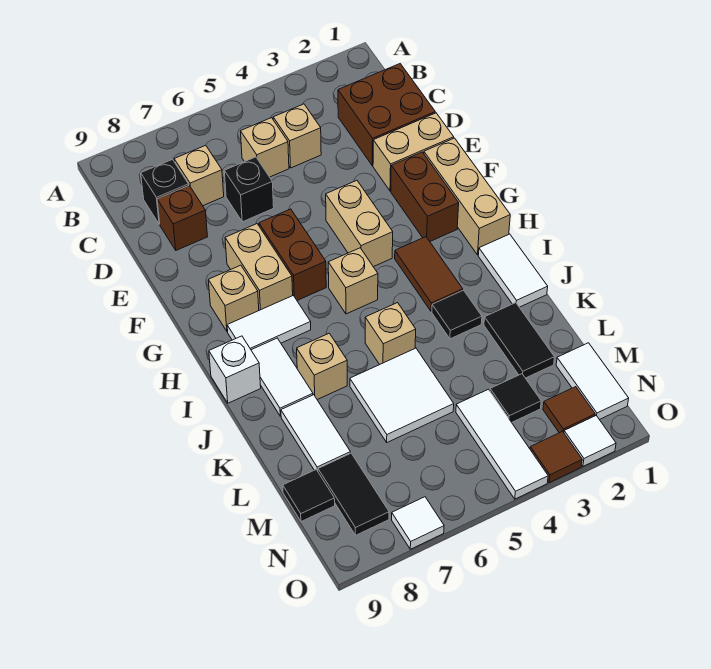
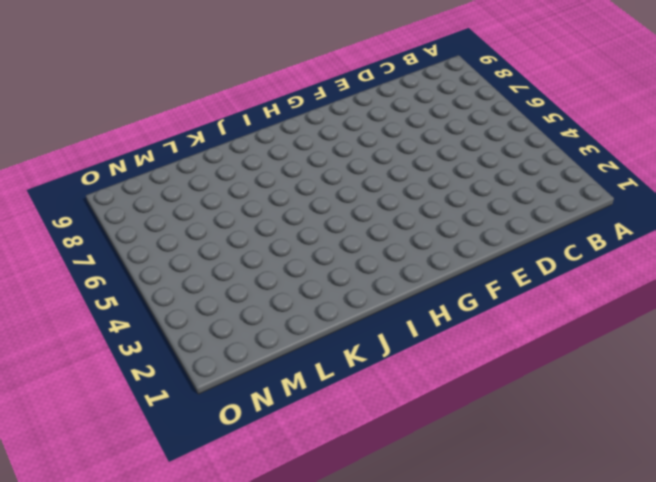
none -> brown 2x2 brick [338,64,435,166]
none -> tan 1x1 brick [273,104,321,168]
none -> tan 1x1 brick [241,118,289,177]
none -> tan 1x1 brick [174,145,224,206]

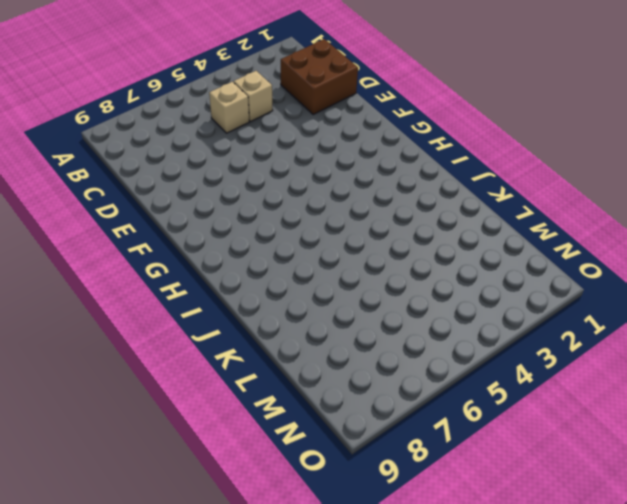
none -> tan 1x1 brick [174,145,224,206]
none -> black 1x1 brick [141,159,189,224]
none -> black 1x1 brick [224,157,274,222]
none -> brown 1x1 brick [157,186,208,250]

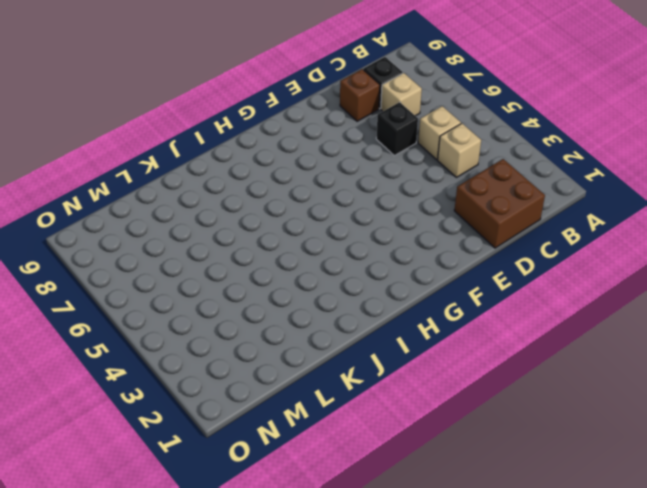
none -> tan 1x2 brick [373,113,454,191]
none -> tan 1x3 brick [424,138,510,255]
none -> brown 1x2 brick [391,152,459,241]
none -> tan 1x2 brick [326,180,393,267]

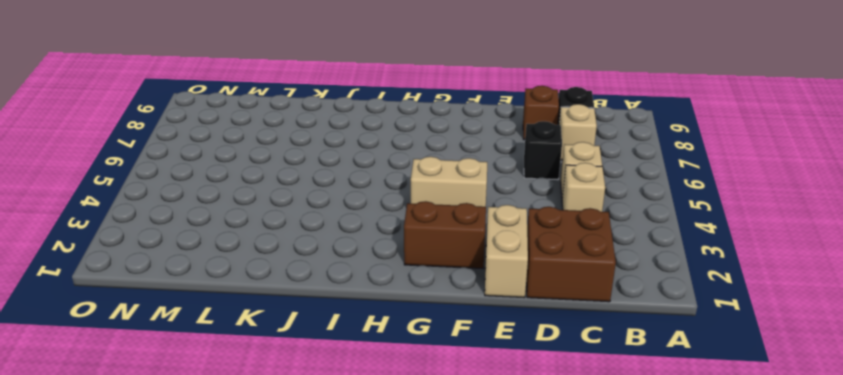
none -> tan 1x3 brick [424,138,510,255]
none -> brown 1x2 brick [259,209,326,300]
none -> tan 1x2 brick [225,224,293,310]
none -> tan 1x1 brick [208,265,259,332]

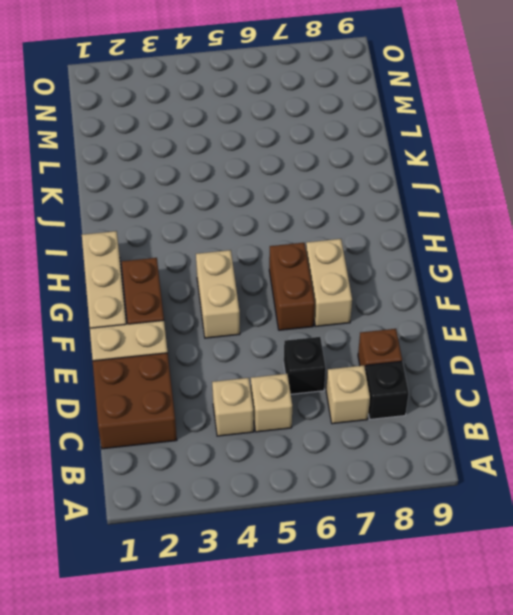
none -> tan 1x1 brick [208,265,259,332]
none -> brown 1x2 tile [395,237,463,311]
none -> tan 1x1 brick [328,248,378,314]
none -> white 1x2 tile [227,296,311,350]

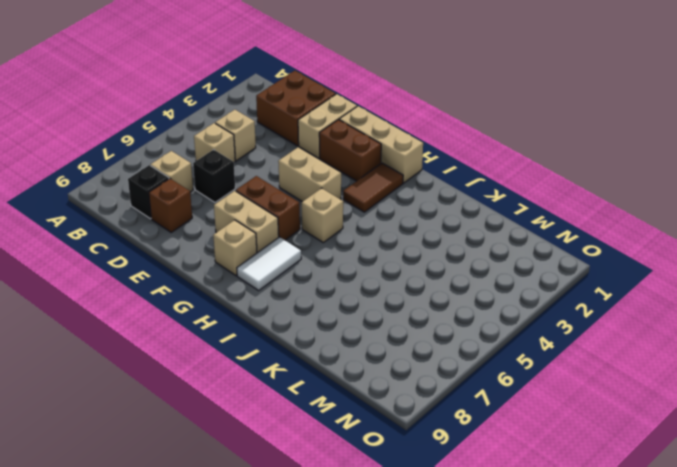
brown 1x2 tile [343,163,403,212] -> brown 1x2 tile turned to [395,237,463,311]
none -> white 1x2 tile [478,234,548,307]
none -> white 1x2 tile [251,338,313,416]
none -> white 1x1 brick [209,336,261,403]
none -> black 1x1 tile [432,290,482,339]

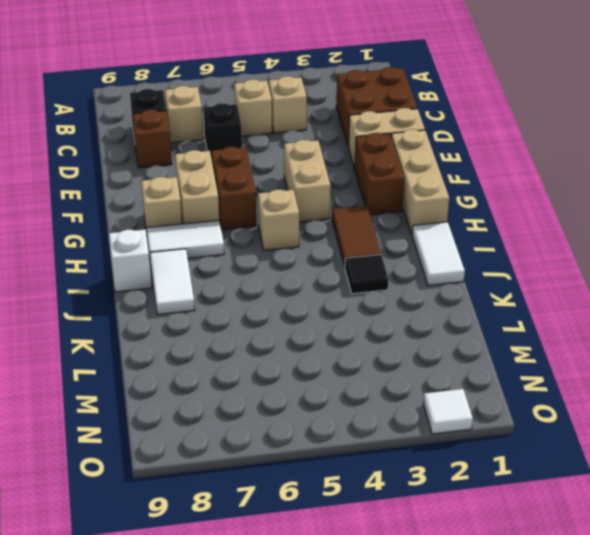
none -> tan 1x1 brick [365,303,416,365]
none -> tan 1x1 brick [297,333,347,400]
none -> black 1x2 tile [484,303,554,378]
none -> white 2x2 tile [350,348,454,442]

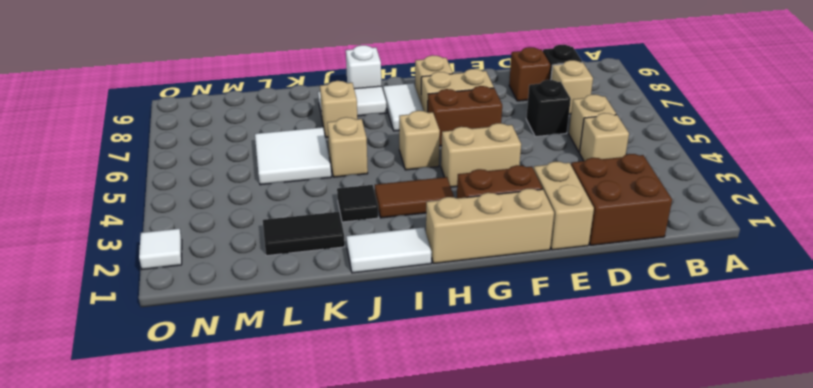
none -> white 1x2 tile [281,395,350,471]
none -> white 1x2 tile [556,343,629,420]
none -> black 1x1 tile [490,374,541,422]
none -> white 1x3 tile [456,389,548,499]

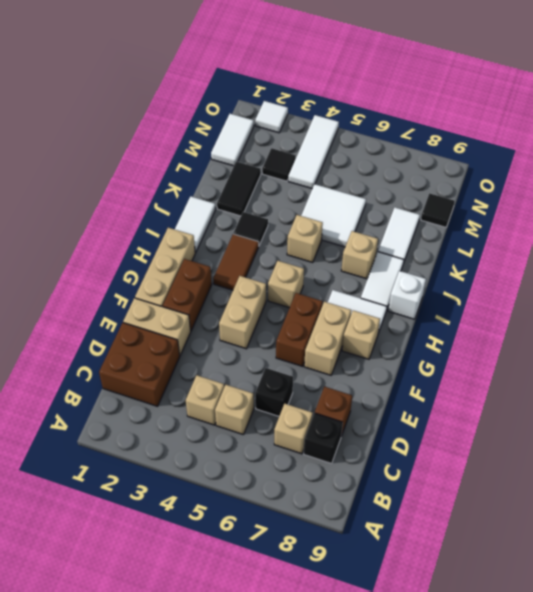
none -> black 1x2 tile [318,453,389,535]
none -> brown 1x1 tile [543,387,595,433]
none -> brown 1x1 tile [530,432,582,483]
none -> white 1x1 tile [392,497,444,549]

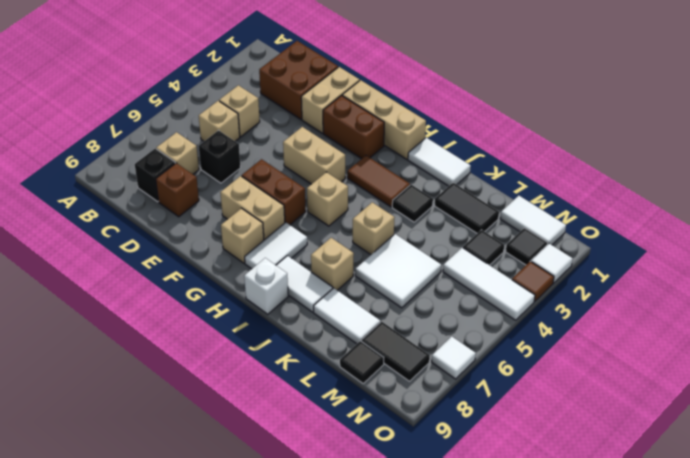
black 1x1 tile [506,228,548,265] -> brown 1x1 tile [543,387,595,433]

